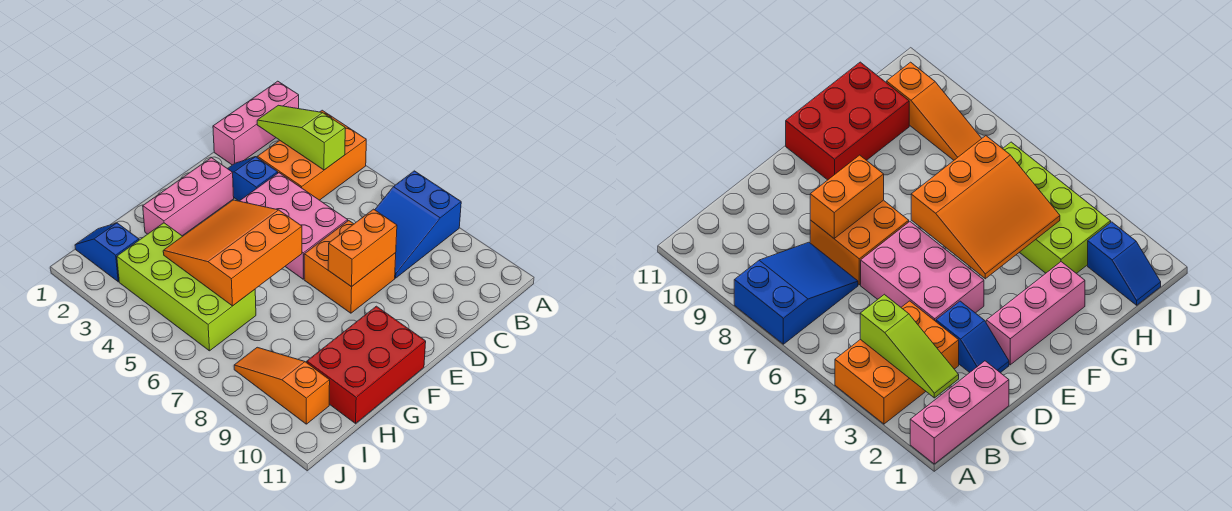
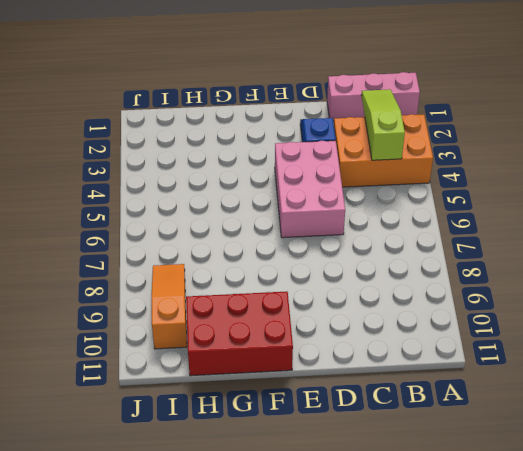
none -> blue 2x3 slope [375,171,461,278]
none -> orange 2x2 brick [304,221,396,313]
none -> pink 1x3 brick [143,158,234,236]

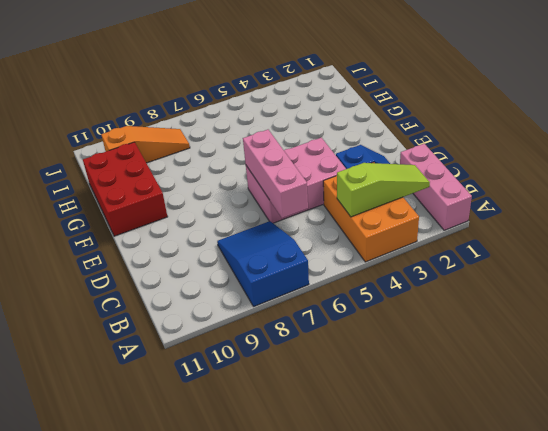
pink 1x3 brick [243,130,308,218] -> pink 1x3 brick moved to [143,158,234,236]
none -> orange 2x2 brick [304,221,396,313]
none -> lime 2x4 brick [117,223,256,351]
none -> blue 1x2 slope [75,223,139,282]

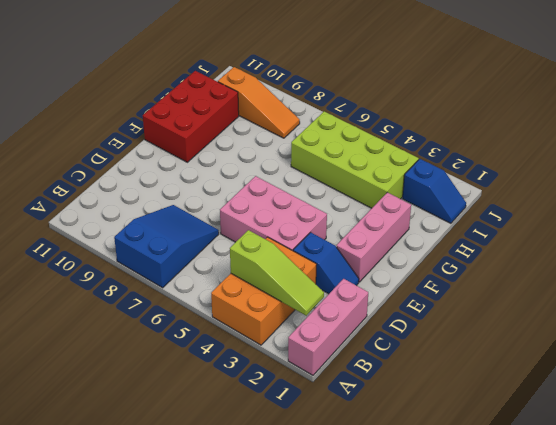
none -> orange 2x2 brick [304,221,396,313]
none -> orange 1x2 brick [328,209,397,287]
none -> orange 3x3 slope [163,200,302,306]

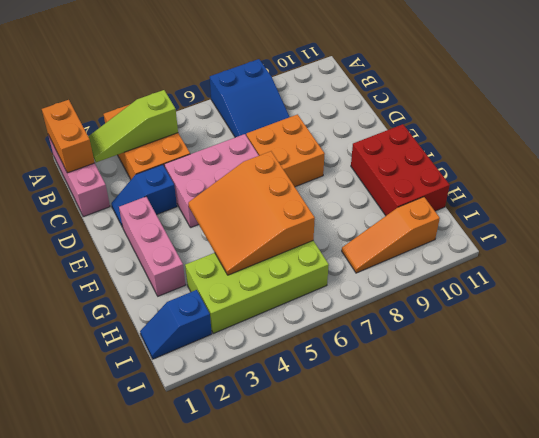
orange 1x2 brick [42,100,95,173] -> orange 1x2 brick moved to [328,209,397,287]

